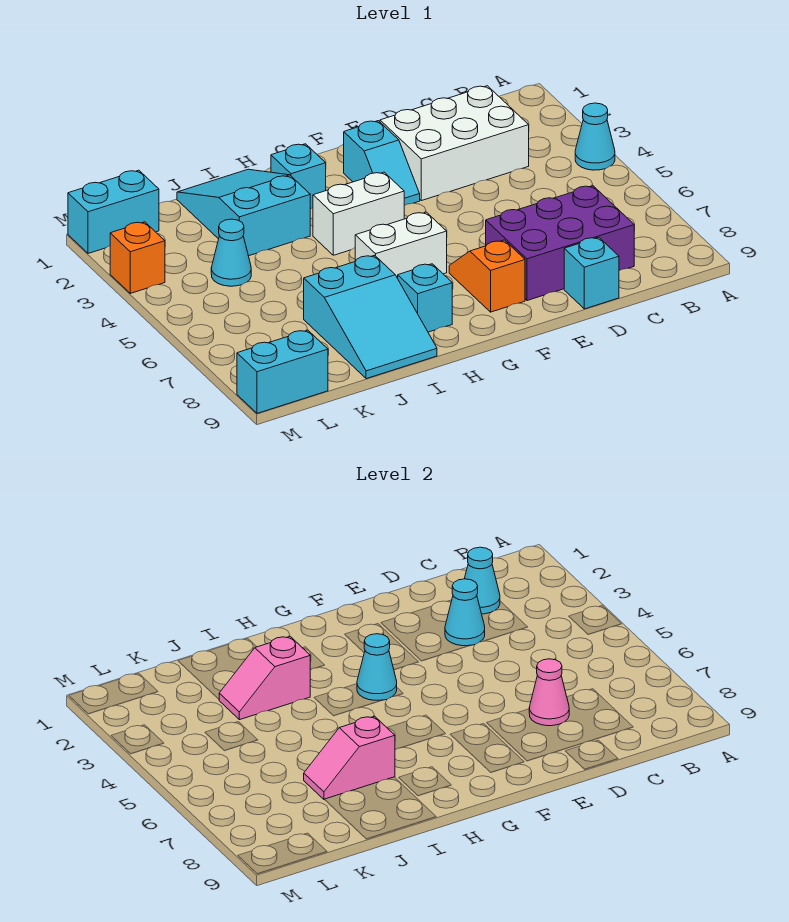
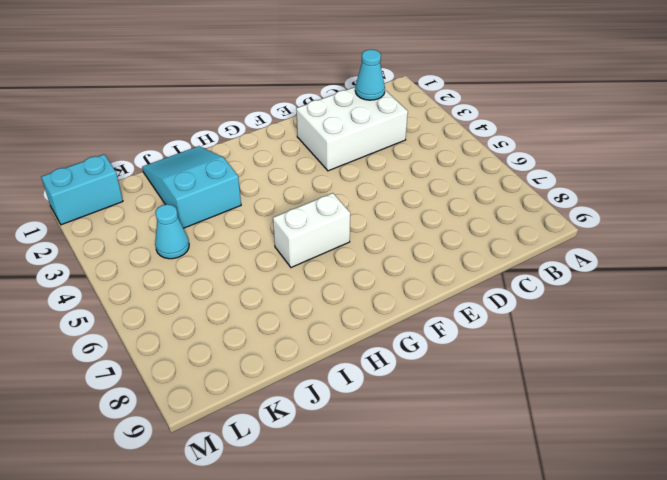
none -> cyan 1x1 cone [575,103,615,170]
none -> purple 2x3 brick [486,186,634,301]
none -> cyan 1x1 brick [564,237,619,309]

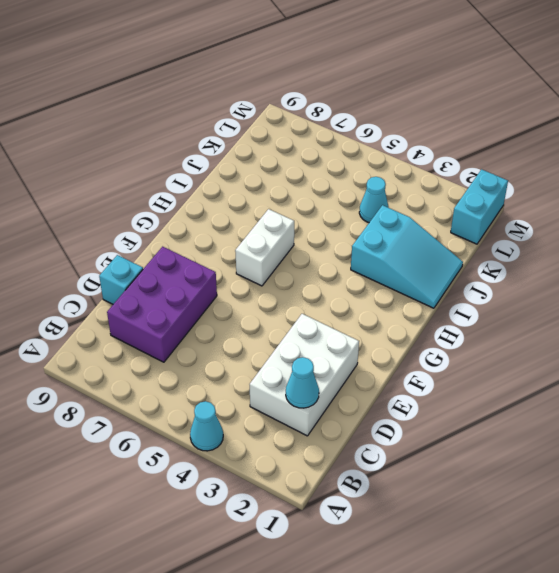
none -> cyan 1x2 slope [344,121,420,206]
none -> orange 1x2 slope [449,240,525,312]
none -> white 1x2 brick [313,172,404,255]

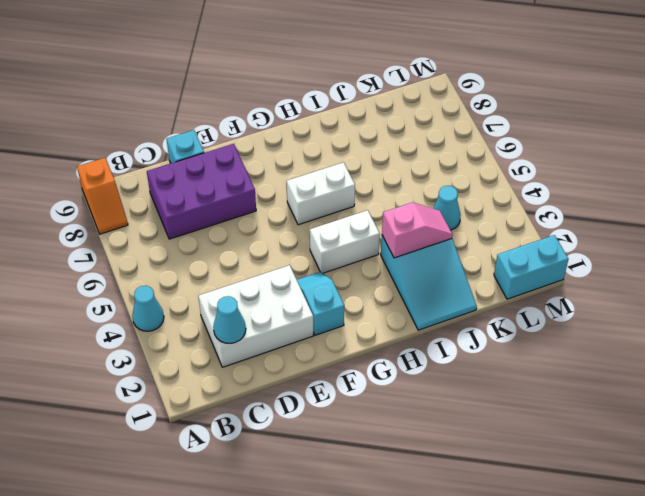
orange 1x2 slope [77,158,128,234] -> orange 1x2 slope moved to [449,240,525,312]
none -> cyan 1x1 brick [271,144,326,209]
none -> cyan 1x1 brick [398,264,452,332]
none -> cyan 2x3 slope [304,255,437,379]

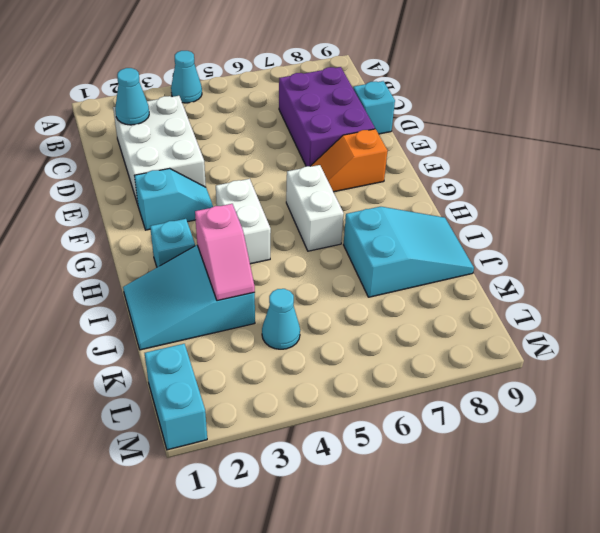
none -> cyan 1x1 brick [398,264,452,332]
none -> cyan 1x2 brick [237,330,328,413]
none -> orange 1x1 brick [110,222,165,293]

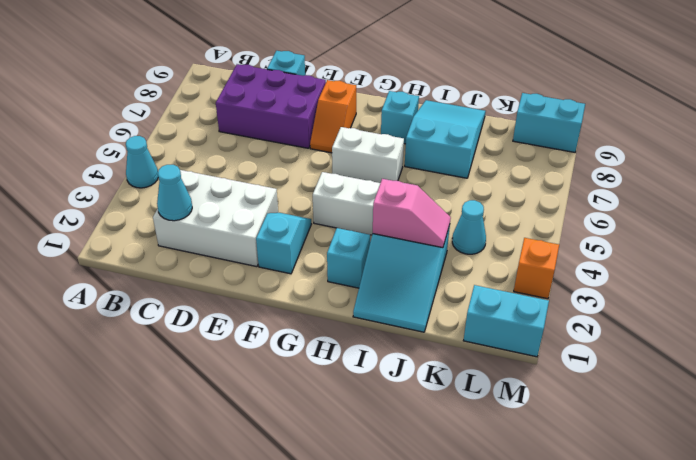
none -> cyan 1x1 cone [445,579,485,646]
none -> pink 1x1 cone [529,659,569,726]
none -> cyan 1x1 cone [357,634,397,700]

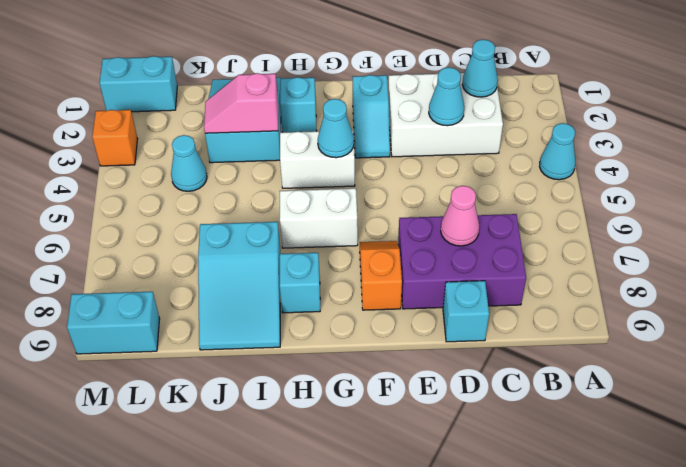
none -> pink 1x2 slope [304,716,395,800]

